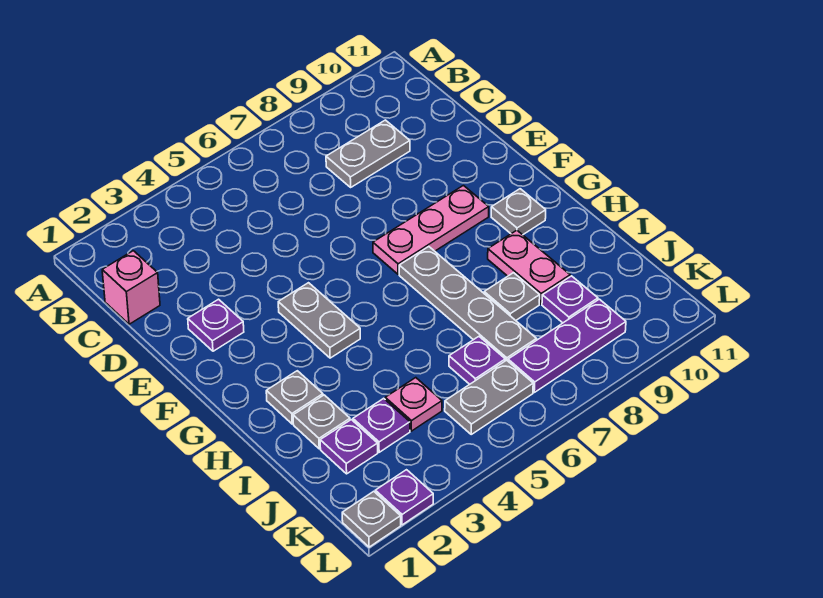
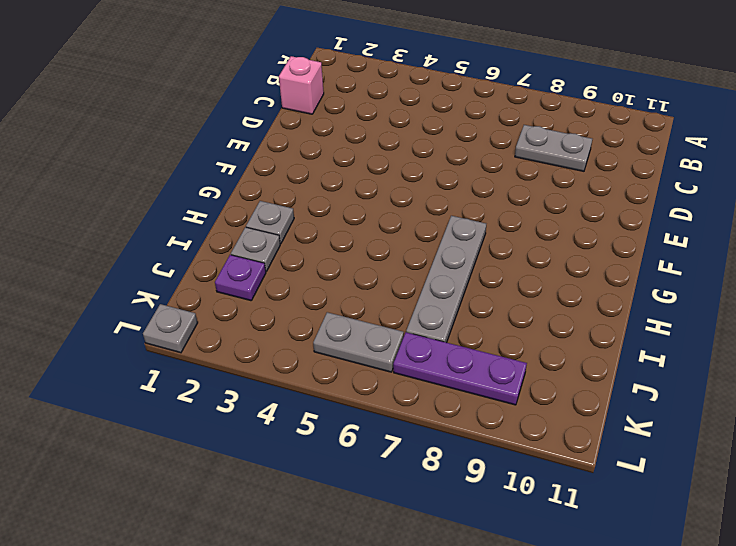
none -> purple 1x1 plate [188,299,244,351]
none -> grey 1x2 plate [278,283,360,358]
none -> pink 1x3 plate [373,186,489,274]

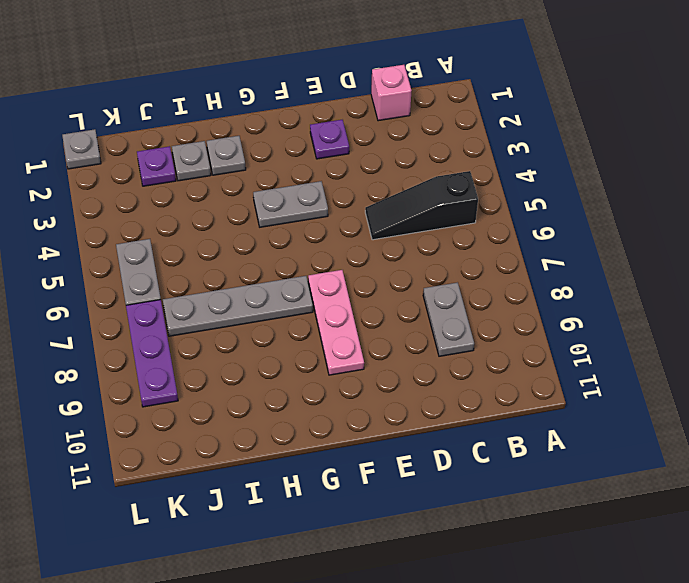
black 1x3 slope [365,171,478,240] -> none
none -> grey 1x1 plate [491,189,546,235]
none -> pink 1x2 plate [488,230,570,304]
none -> grey 1x1 plate [484,273,540,320]

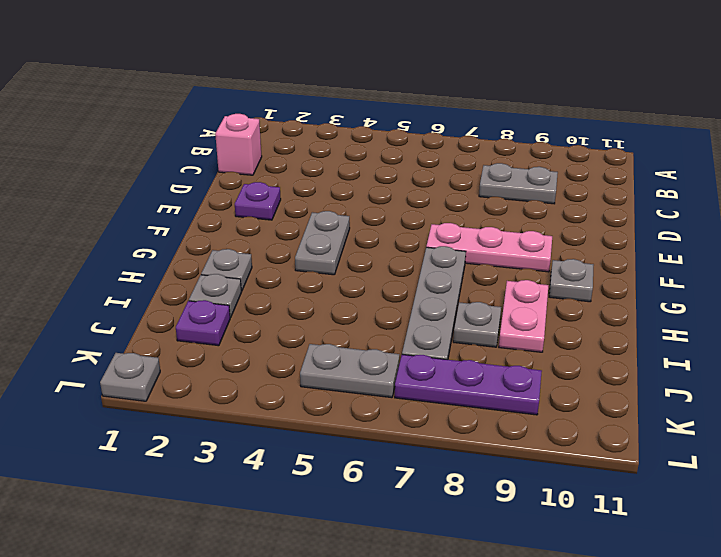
none -> purple 1x1 plate [353,398,410,452]
none -> pink 1x1 plate [385,378,442,431]
none -> purple 1x1 plate [449,337,505,384]

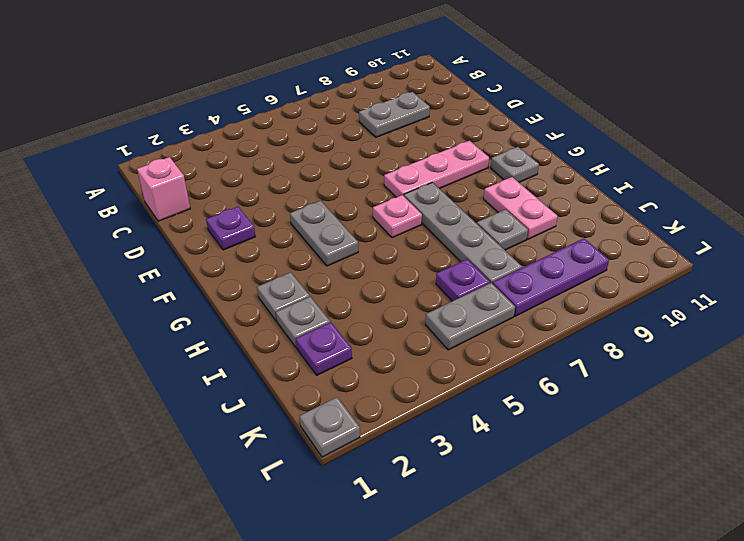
pink 1x1 plate [373,195,422,238] -> pink 1x1 plate moved to [385,378,442,431]
none -> purple 1x1 plate [353,398,410,452]
none -> purple 1x1 plate [542,276,598,323]
none -> purple 1x1 plate [375,470,433,525]

